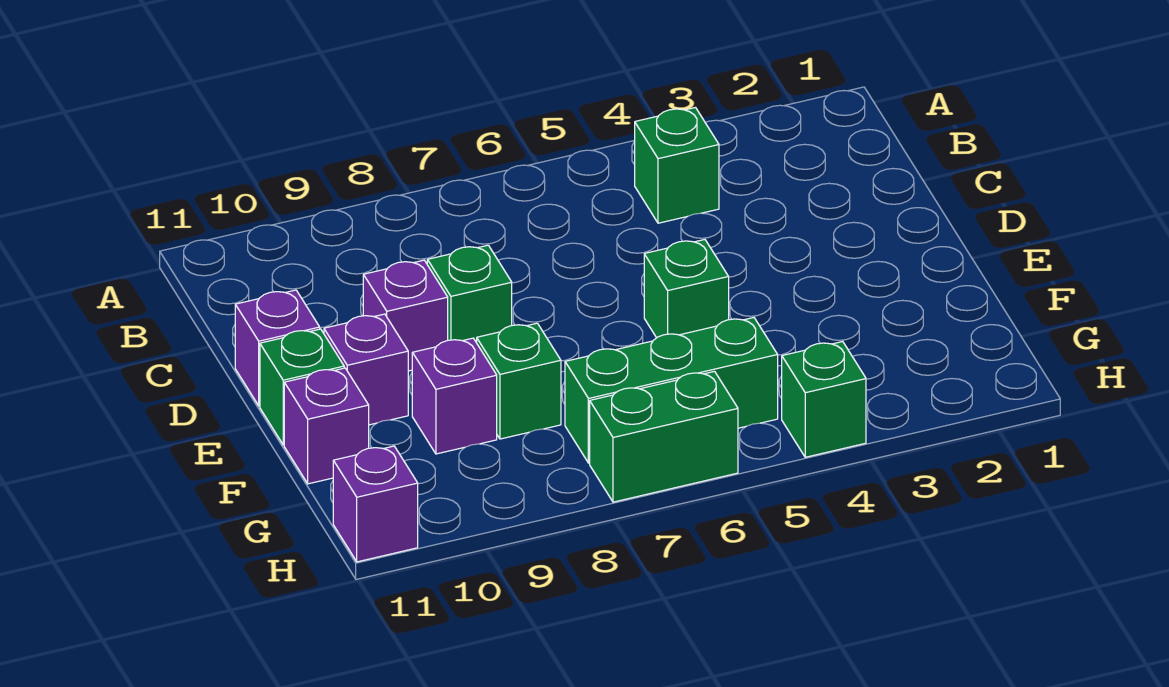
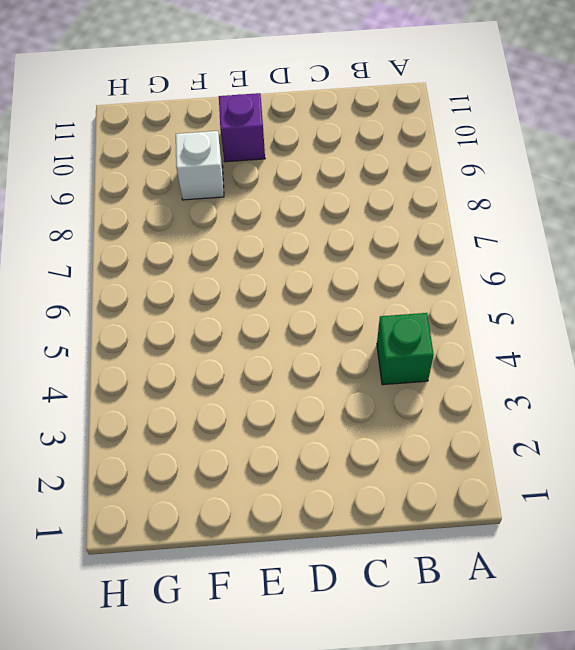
white 1x1 brick [176,131,224,200] -> purple 1x1 brick [412,338,497,454]
none -> green 1x1 brick [427,245,512,343]
none -> purple 1x1 brick [363,260,448,371]
none -> purple 1x1 brick [235,290,320,406]

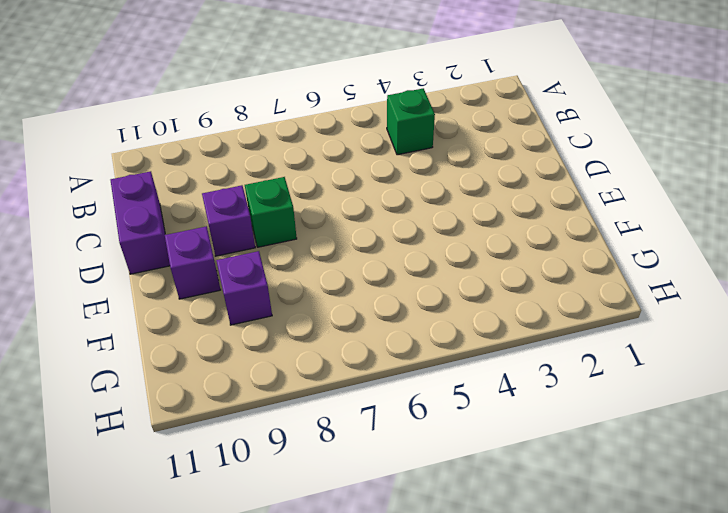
purple 1x2 brick [111,171,170,274] -> purple 1x1 brick [235,290,320,406]
none -> green 1x1 brick [644,240,729,338]
none -> green 1x1 brick [260,329,344,445]
none -> green 1x1 brick [477,323,561,439]

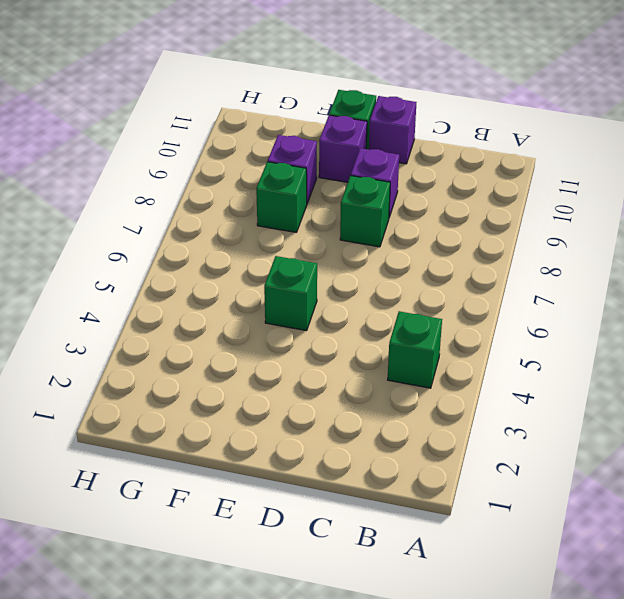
none -> purple 1x1 brick [284,368,369,484]
none -> green 1x3 brick [565,318,778,463]
none -> green 1x1 brick [782,342,866,457]

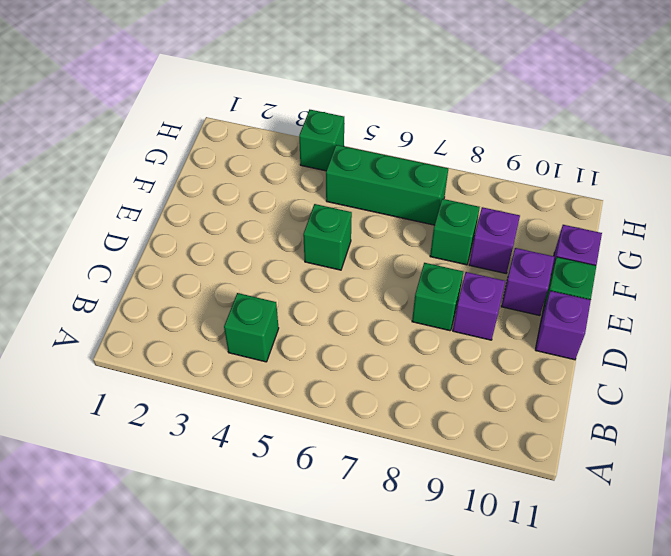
none -> green 1x2 brick [590,371,738,502]
none -> purple 1x1 brick [333,446,418,562]

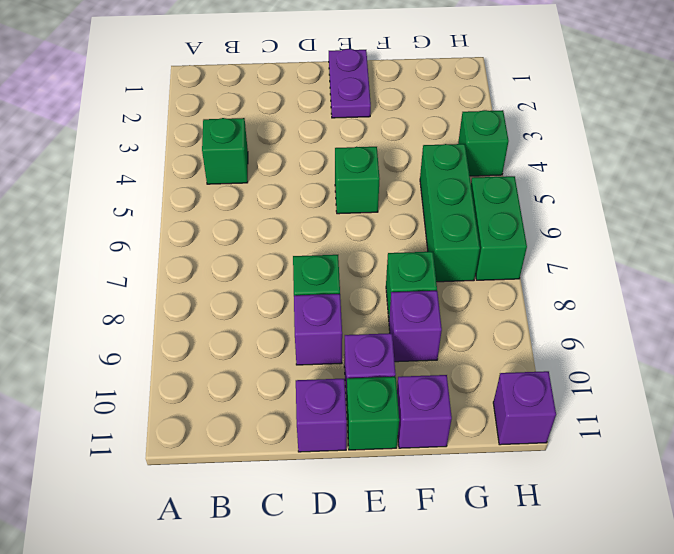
purple 1x2 plate [329,49,371,118] -> none

